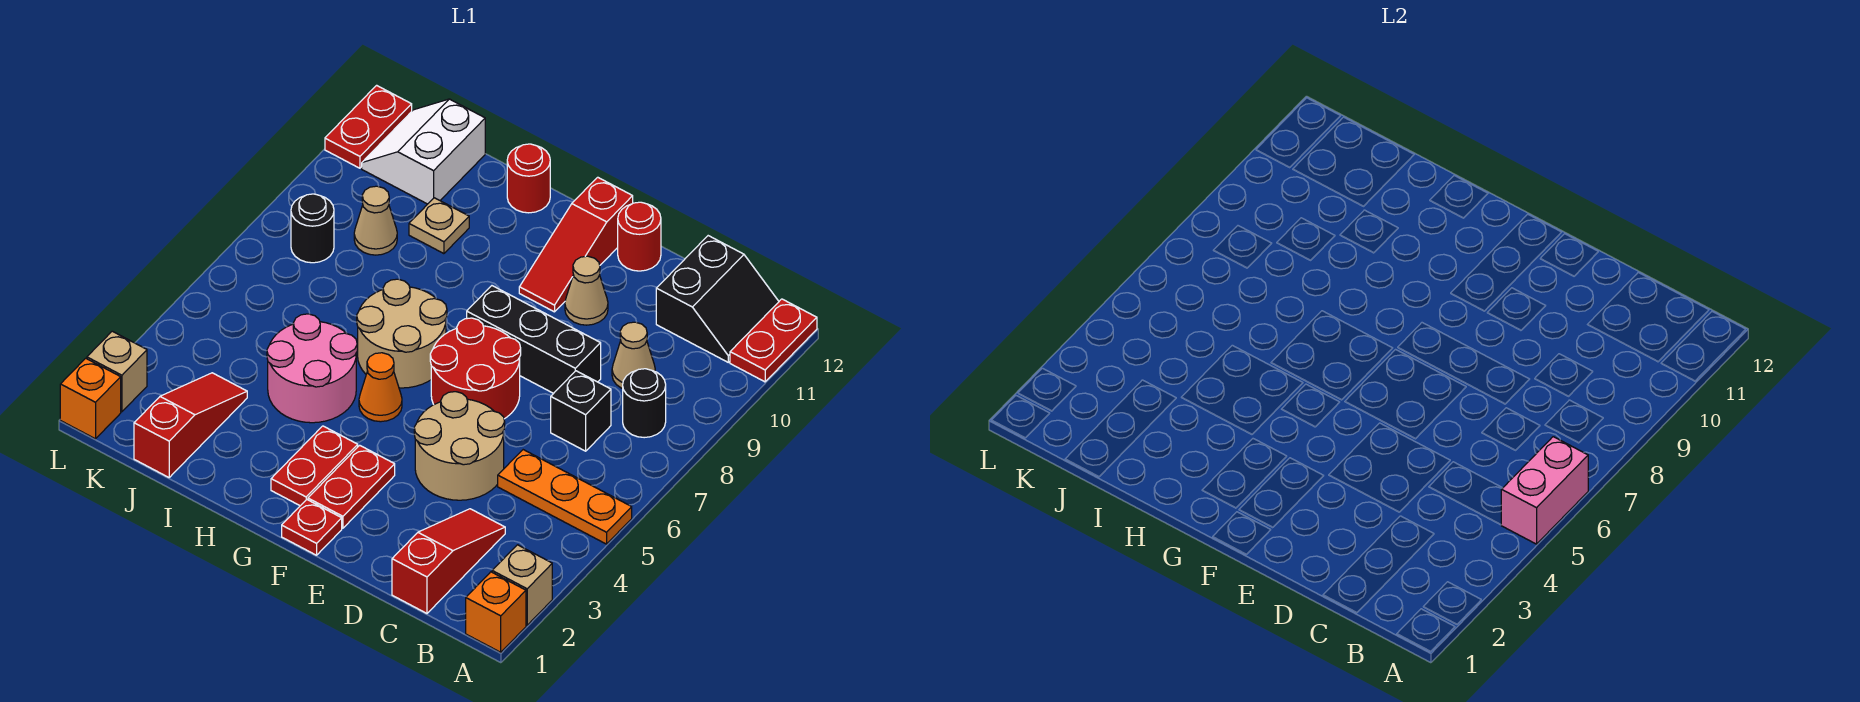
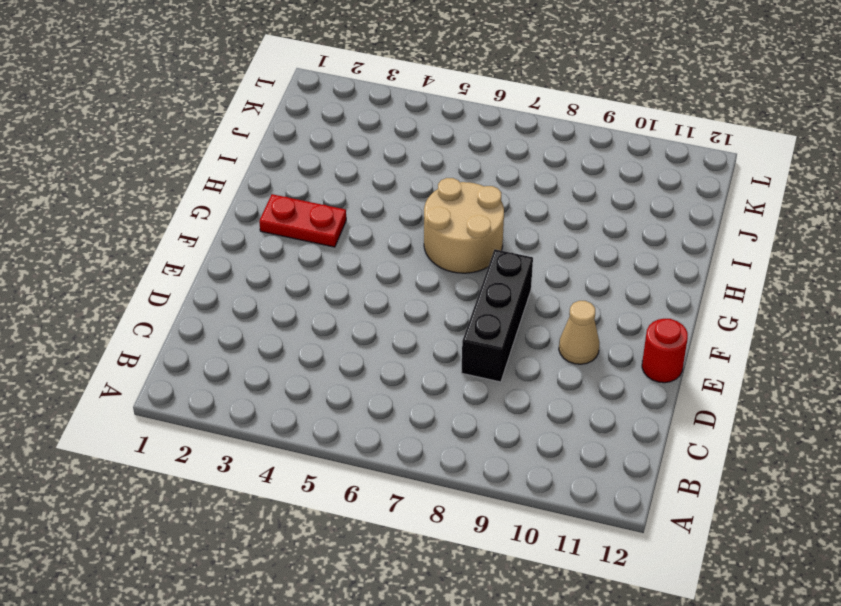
none -> orange 1x1 brick [466,572,526,652]
none -> tan 1x1 brick [492,545,552,625]
none -> orange 1x3 plate [498,450,632,544]
none -> red 1x2 plate [730,299,817,382]

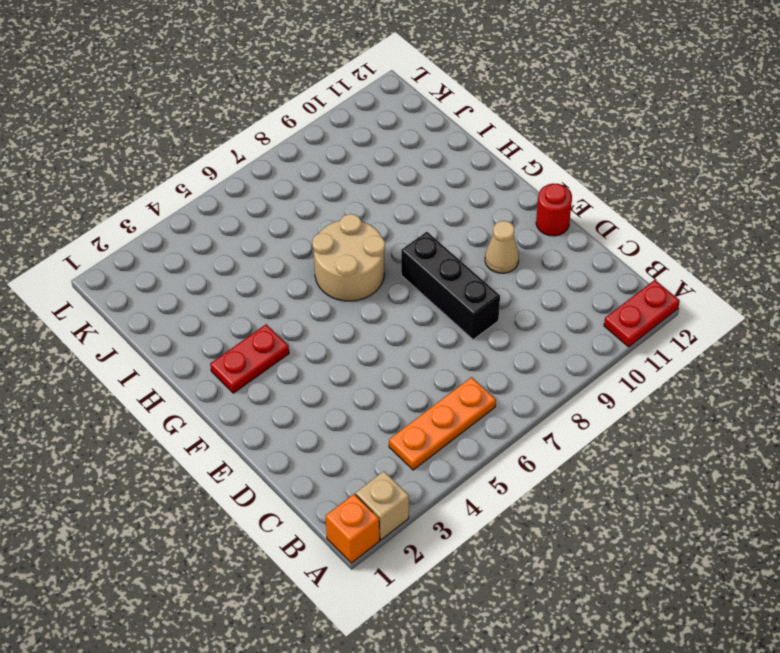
orange 1x3 plate [389,377,496,470] -> orange 1x3 plate turned to [498,450,632,544]
none -> black 1x1 round brick [623,369,666,438]
none -> black 2x2 slope [656,236,779,362]
none -> red 1x3 slope [392,509,505,613]
none -> black 1x1 brick [551,371,611,451]

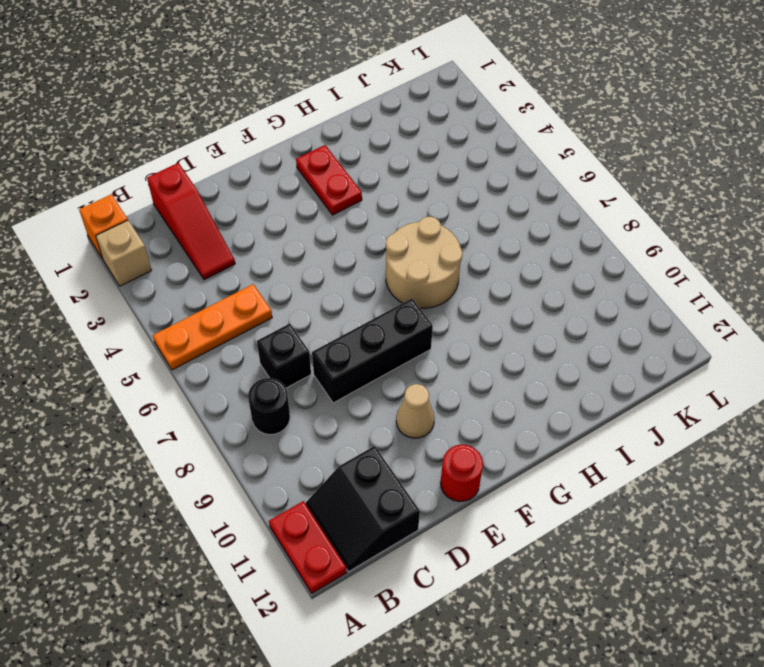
none -> tan 1x1 cone [612,322,655,389]
none -> tan 2x2 round brick [414,392,505,500]
none -> red 2x2 round brick [430,318,521,419]
none -> red 1x1 plate [282,500,342,555]

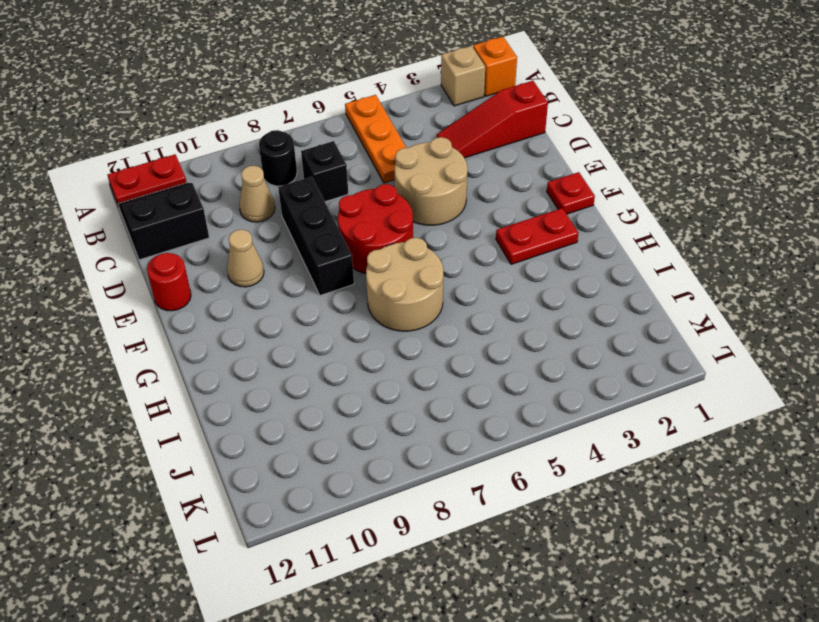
none -> red 1x2 plate [308,445,395,528]
none -> red 1x3 slope [519,177,633,312]
none -> orange 1x1 cone [359,353,402,422]
none -> pink 2x2 round brick [267,314,357,423]

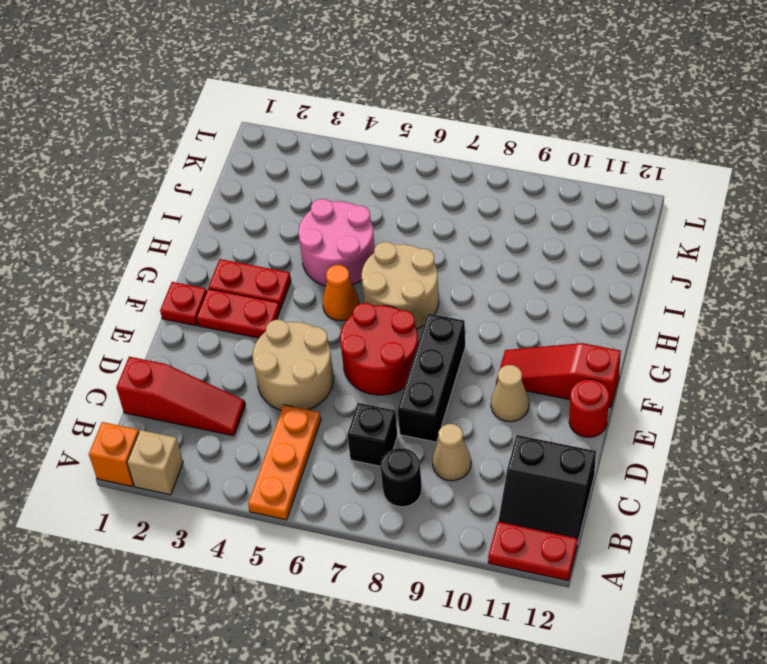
none -> red 1x1 round brick [507,144,550,213]
none -> tan 1x1 plate [409,198,469,254]
none -> red 1x3 slope [134,373,247,477]
none -> tan 1x1 cone [354,186,397,255]

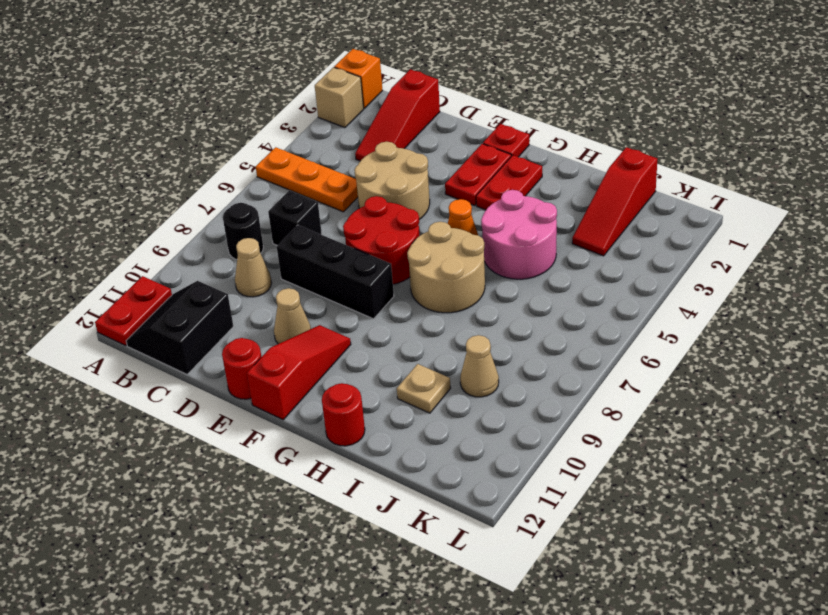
none -> white 2x2 slope [362,99,485,204]
none -> black 1x1 round brick [291,194,334,263]
none -> orange 1x1 brick [60,358,121,439]
none -> tan 1x1 brick [87,331,147,412]

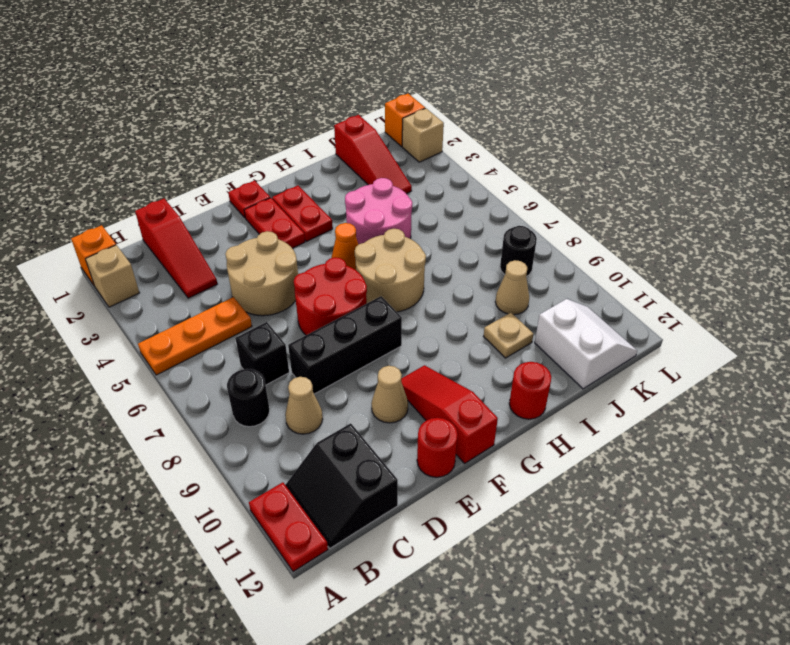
none -> red 1x2 plate [325,85,412,168]
none -> pink 1x2 brick [1501,437,1588,544]

